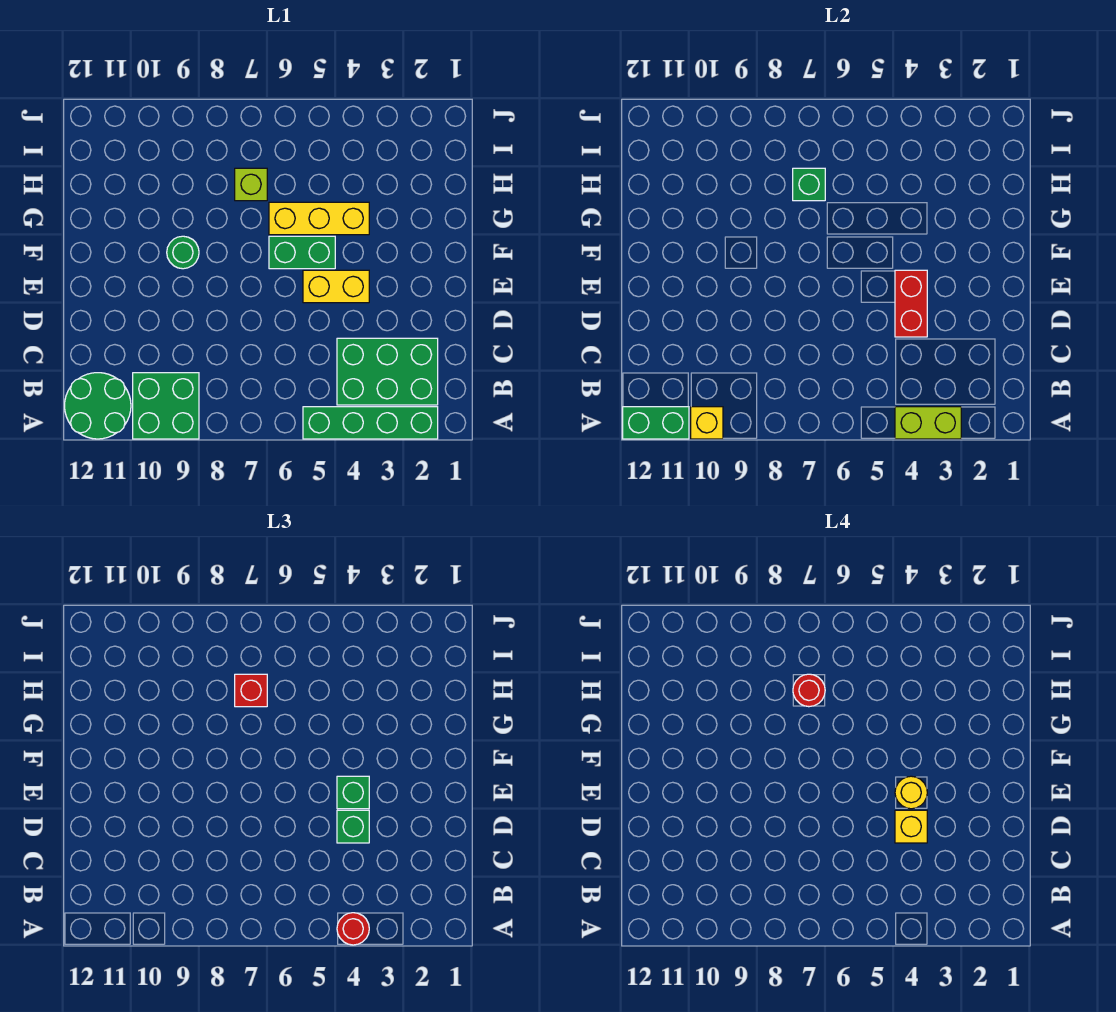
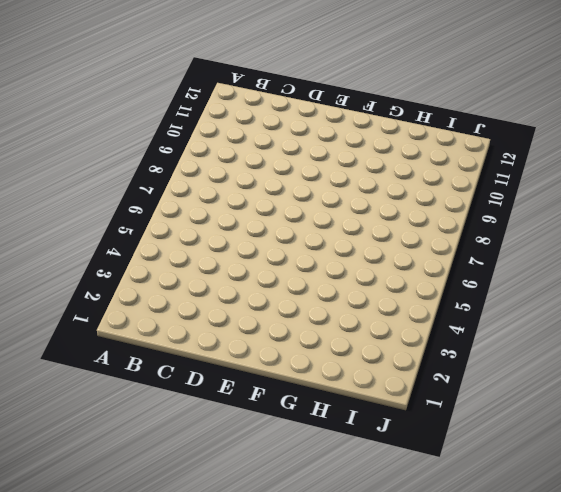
none -> green 1x4 brick [303,407,438,439]
none -> green 2x2 brick [133,373,199,439]
none -> green 2x2 round brick [65,373,131,439]

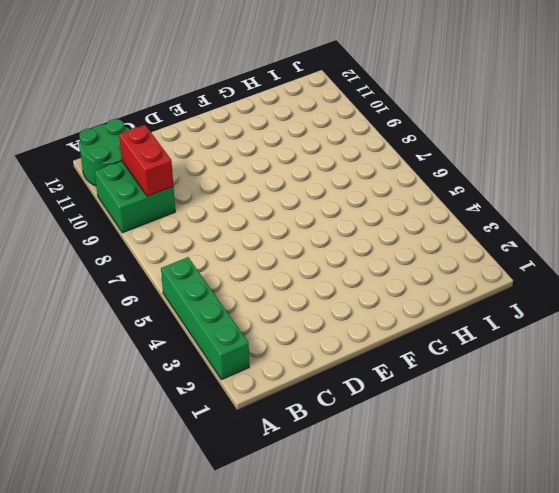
red 1x2 brick [119,125,173,196] -> red 1x2 brick turned to [895,270,927,337]
none -> green 2x3 brick [337,338,438,405]
none -> yellow 1x2 brick [303,270,369,303]
none -> green 1x2 brick [269,236,335,269]

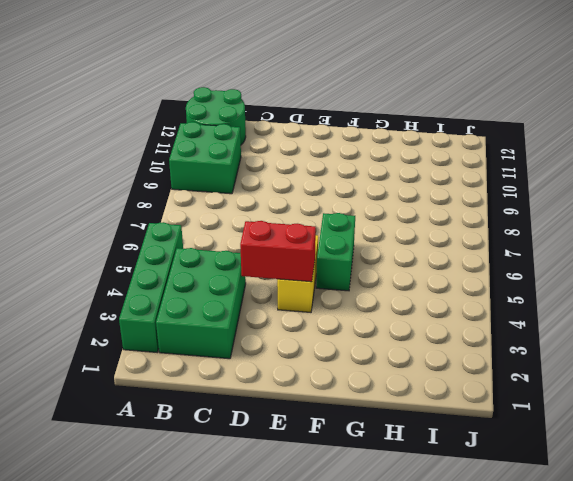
none -> green 1x1 round brick [167,236,199,269]
none -> yellow 1x3 brick [269,202,369,235]
none -> lime 1x1 brick [235,168,267,201]

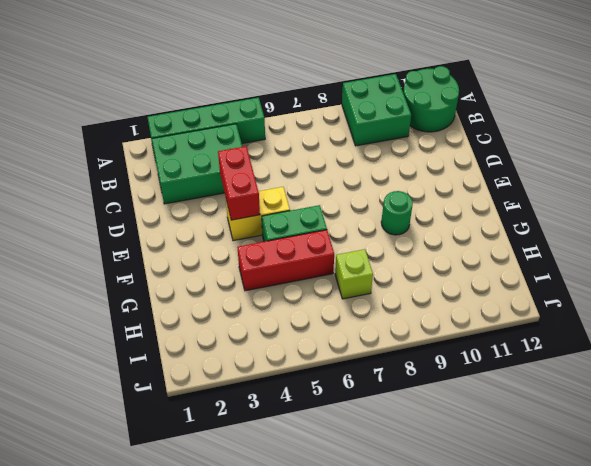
red 1x3 brick [237,230,334,291] -> yellow 1x3 brick [269,202,369,235]
none -> lime 1x2 brick [895,407,961,439]
none -> yellow 1x1 brick [691,407,723,439]
none -> green 1x2 brick [623,407,689,439]

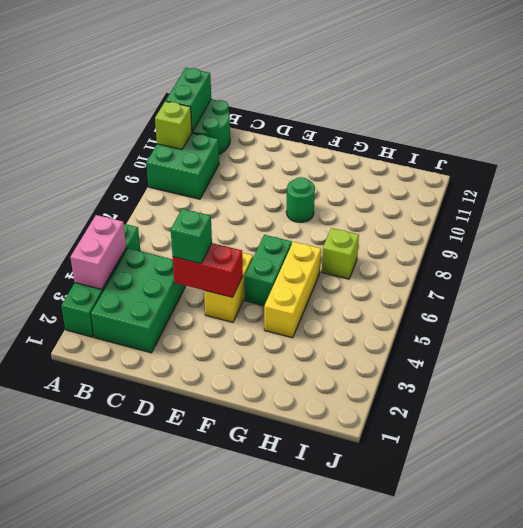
pink 1x2 brick [71,215,126,290] -> lime 1x2 brick [895,407,961,439]
lime 1x1 brick [155,101,192,149] -> yellow 1x1 brick [691,407,723,439]
none -> green 1x1 brick [793,168,825,201]
none -> red 1x1 round brick [337,913,369,945]
none -> green 1x1 brick [337,776,369,809]

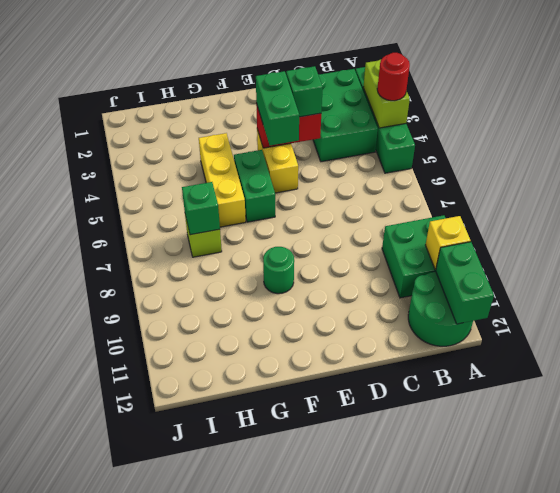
green 1x2 brick [256,71,299,145] -> green 1x1 brick [337,776,369,809]
none -> red 1x1 brick [235,674,267,707]
none -> yellow 1x1 brick [895,810,927,843]
none -> yellow 1x1 round brick [895,776,927,809]

